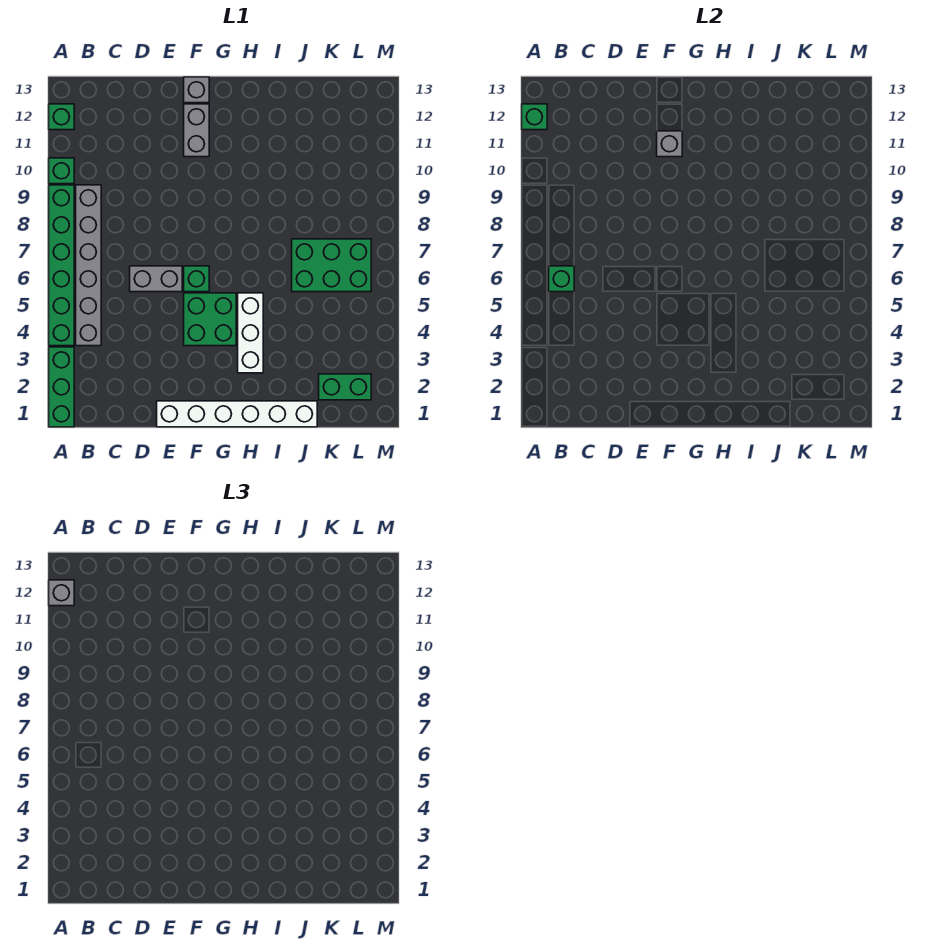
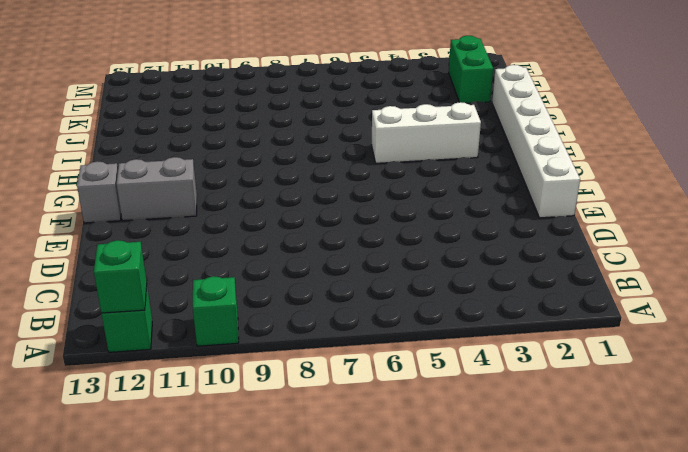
none -> green 1x3 brick [49,347,74,427]
none -> green 1x6 brick [49,185,74,346]
none -> grey 1x6 brick [76,185,101,346]

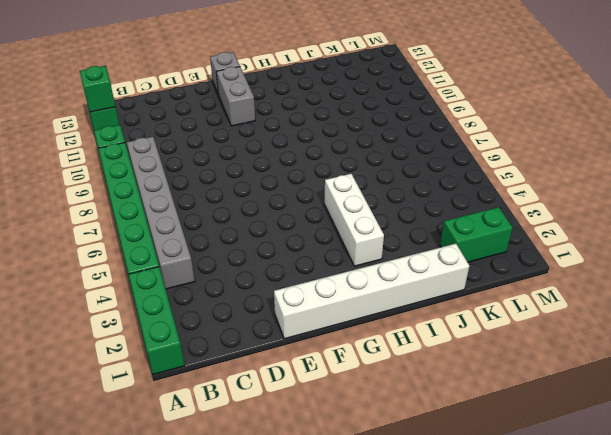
none -> grey 1x2 brick [130,266,182,292]
none -> green 2x2 brick [184,293,236,346]
none -> green 1x1 brick [184,266,209,292]

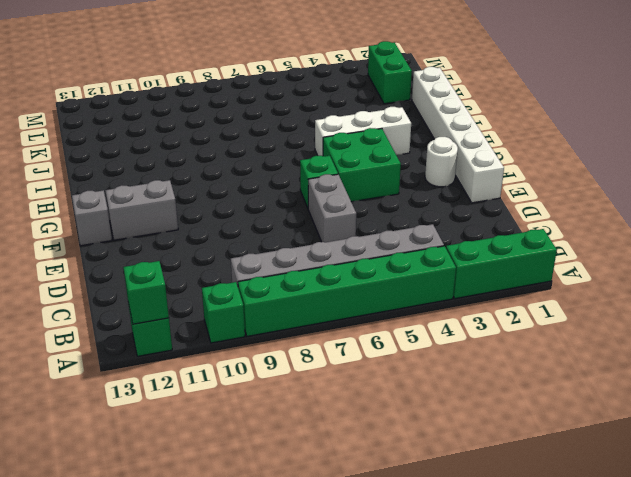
white 1x1 round brick [425,137,458,187] -> none
none -> green 2x3 brick [292,239,371,292]
none -> green 1x1 brick [549,266,574,292]
none -> grey 1x1 brick [657,131,682,157]

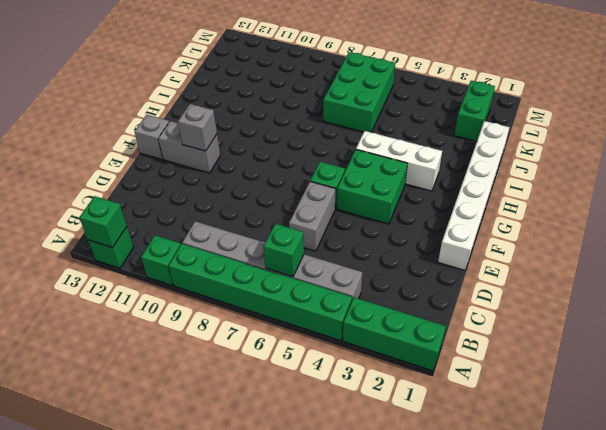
none -> grey 1x1 brick [49,580,74,606]

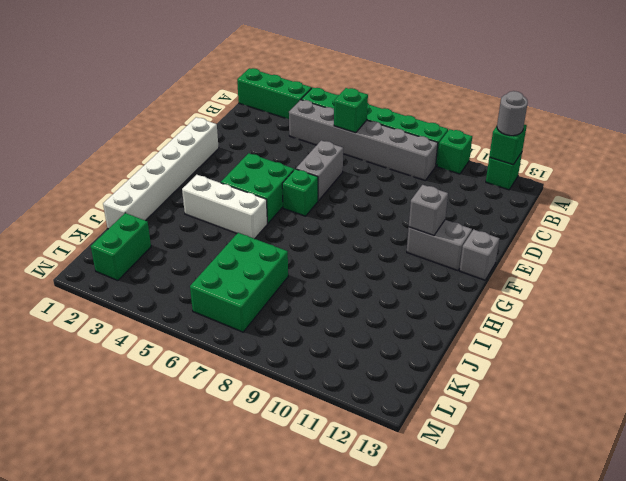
grey 1x1 round brick [497,91,528,136] -> grey 1x1 brick [49,580,74,606]

